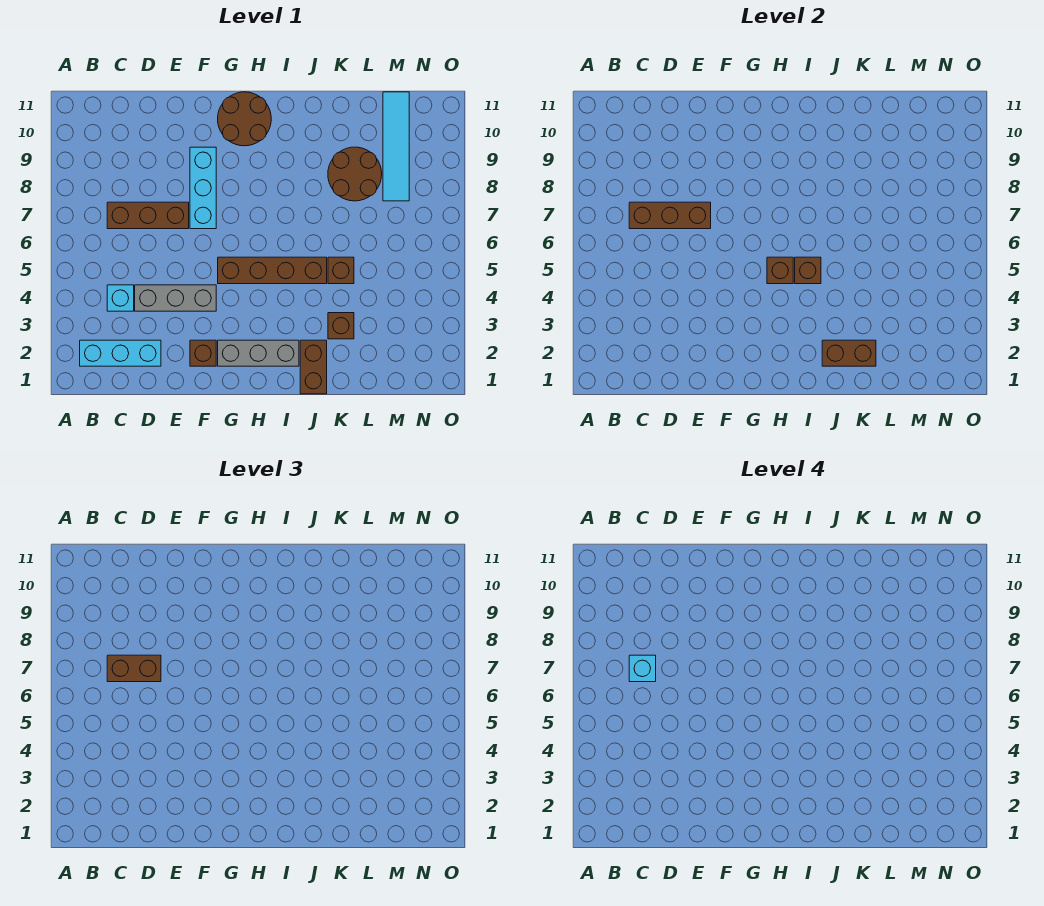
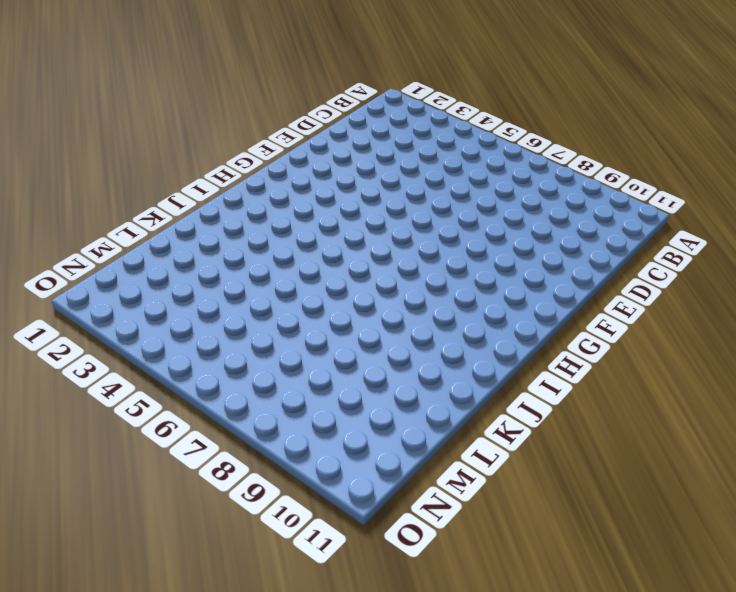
none -> cyan 1x3 brick [80,340,161,366]
none -> cyan 1x1 brick [107,285,134,311]
none -> brown 1x3 brick [107,202,189,229]

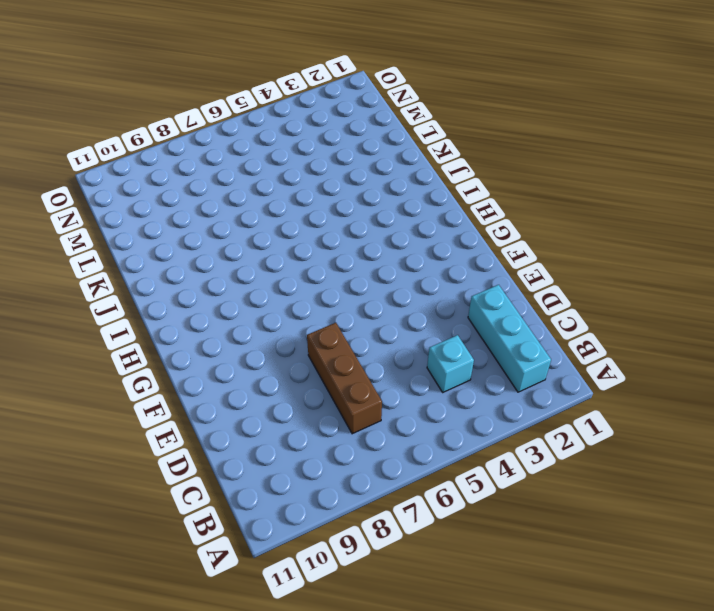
none -> grey 1x3 brick [135,285,216,311]
none -> brown 1x1 brick [190,340,216,366]
none -> cyan 1x3 brick [190,147,216,229]

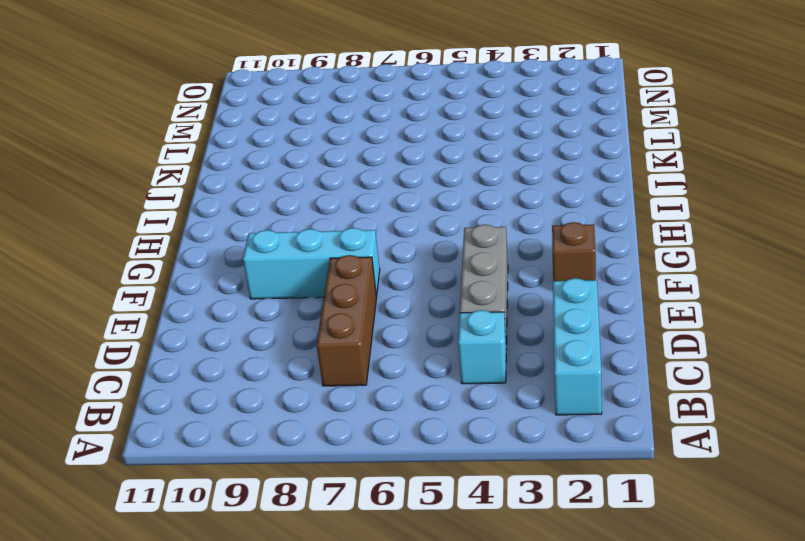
none -> grey 1x3 brick [218,340,299,366]
none -> brown 1x4 brick [218,257,327,284]
none -> brown 2x2 round brick [218,92,271,146]

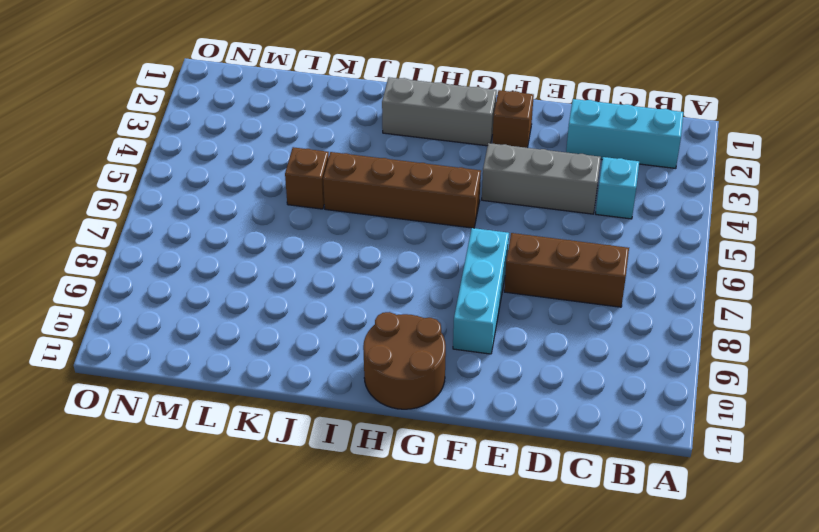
none -> brown 1x2 brick [300,340,327,394]
none -> brown 1x1 brick [328,313,354,339]
none -> brown 2x2 round brick [328,147,382,201]

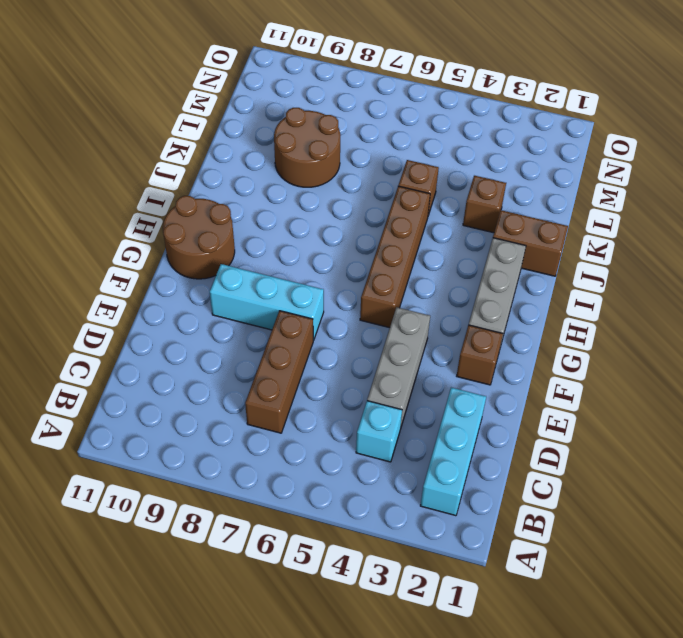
none -> cyan 1x4 tile [383,92,409,201]
none -> brown 1x3 brick [629,202,711,229]
none -> brown 1x1 brick [767,257,793,284]

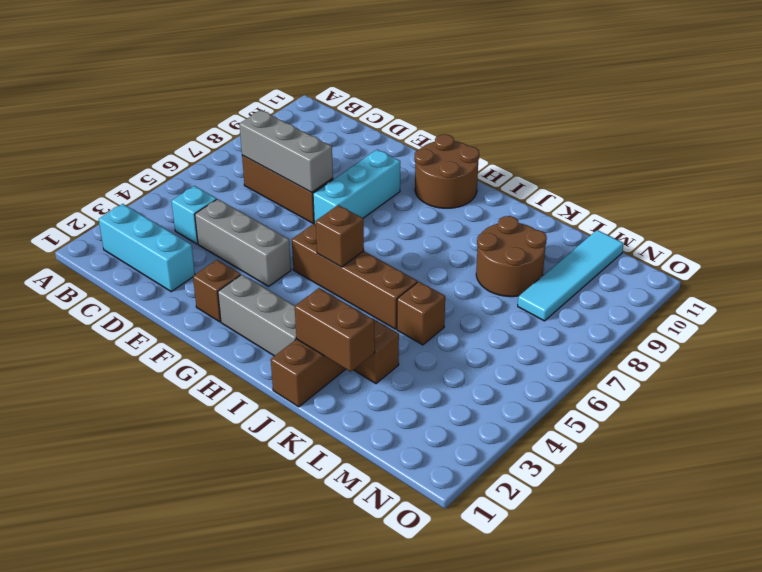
grey 1x3 brick [239,110,333,192] -> brown 1x3 brick [629,202,711,229]
none -> brown 1x1 brick [795,257,821,284]
none -> brown 1x2 brick [107,655,161,682]
none -> cyan 1x1 brick [629,655,656,682]

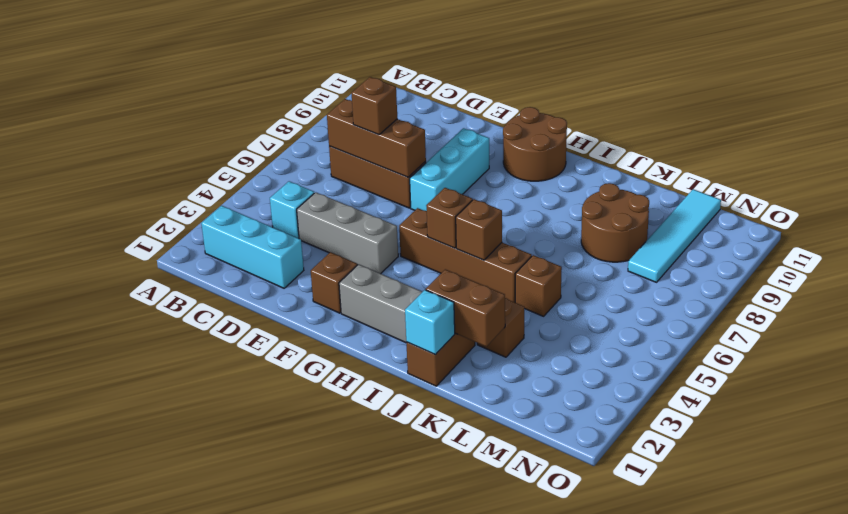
brown 1x1 brick [352,77,397,135] -> brown 1x2 brick [107,655,161,682]
cyan 1x1 brick [405,290,455,355] -> cyan 1x1 brick moved to [629,655,656,682]

